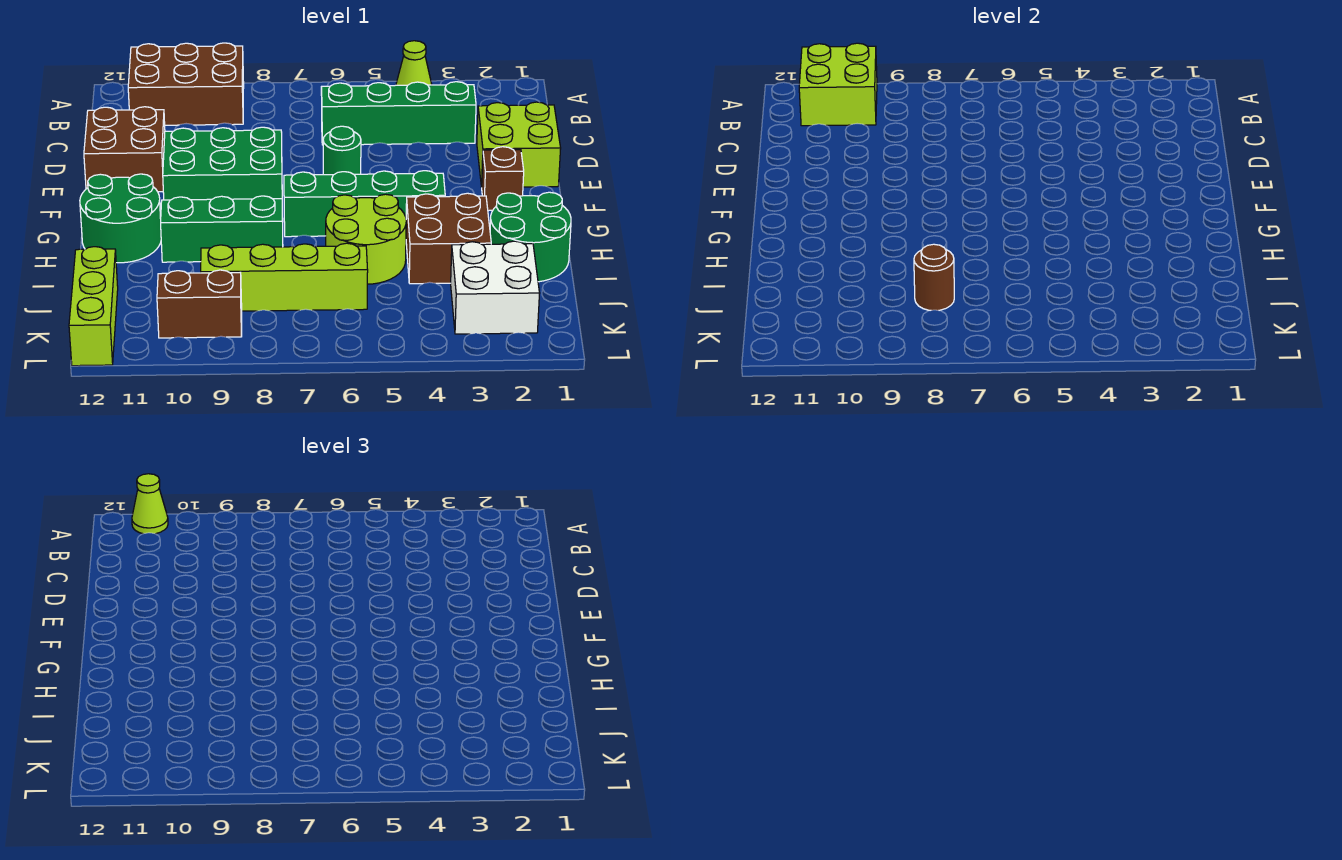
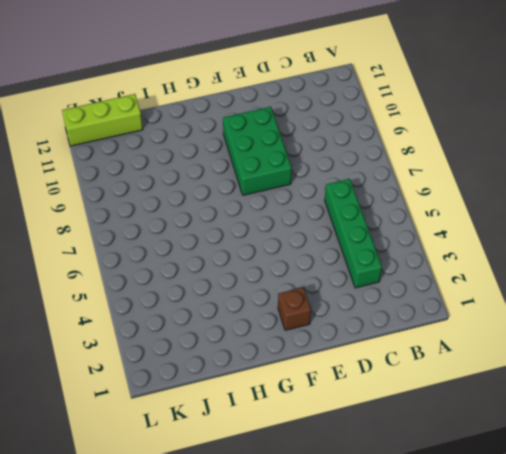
none -> lime 1x1 cone [396,41,432,85]
none -> brown 2x3 brick [128,43,244,125]
none -> lime 2x2 brick [477,102,561,187]

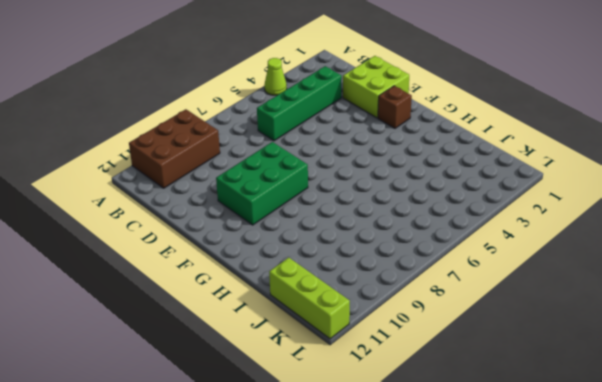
none -> brown 2x2 brick [84,107,165,192]
none -> green 1x1 round brick [323,126,361,175]
none -> green 1x4 brick [284,171,445,237]

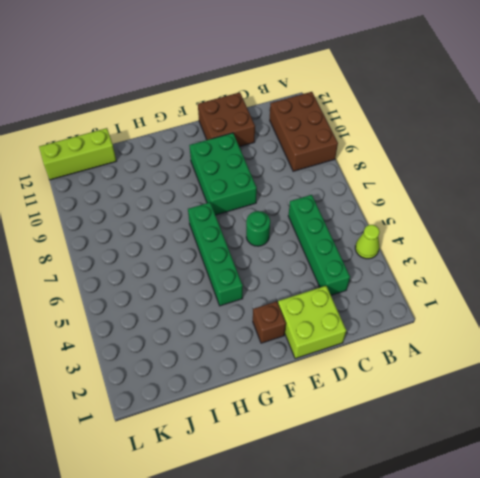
none -> green 2x2 round brick [80,174,161,263]
none -> green 2x2 round brick [490,192,571,282]
none -> brown 2x2 brick [406,193,491,284]

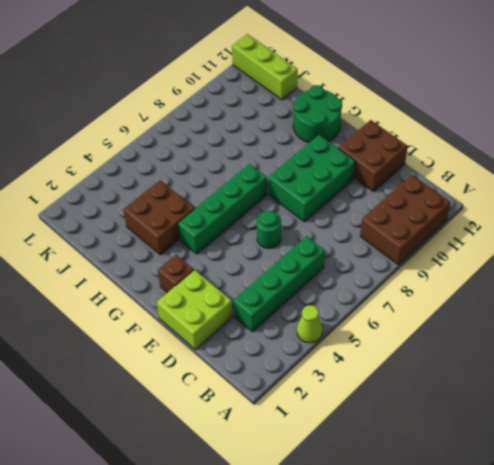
none -> green 2x2 round brick [490,192,571,282]
none -> lime 2x2 round brick [326,194,406,284]
none -> green 1x3 brick [161,196,283,262]

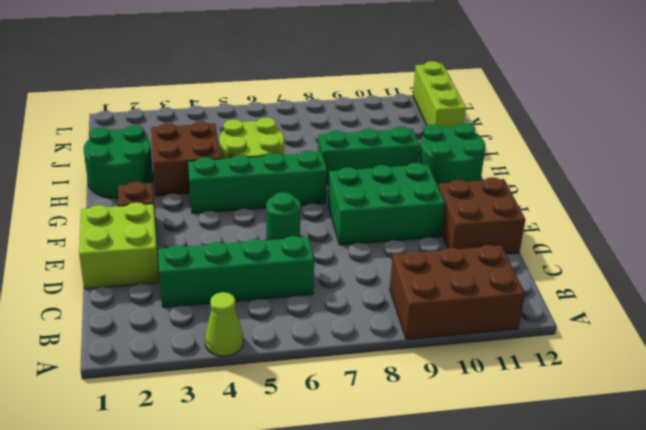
none -> white 2x2 brick [451,241,540,334]
none -> lime 1x4 brick [201,243,368,311]
none -> brown 1x2 brick [157,270,242,338]

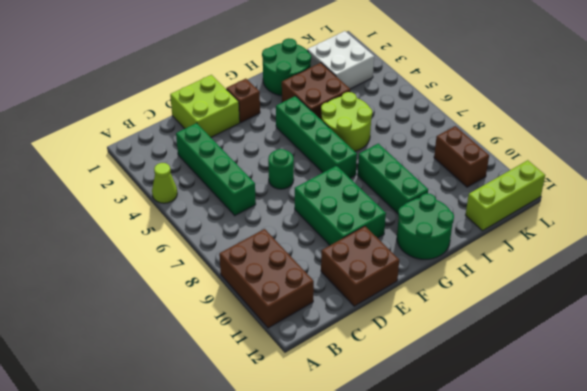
none -> lime 1x4 brick [201,243,368,311]
none -> lime 2x2 brick [799,43,877,126]
none -> brown 1x1 round brick [914,244,954,310]

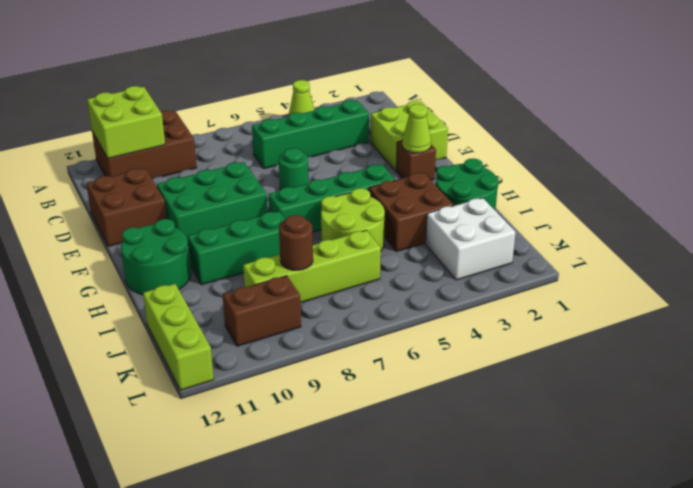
lime 1x1 cone [402,104,431,153] -> lime 1x1 cone moved to [132,474,168,534]

